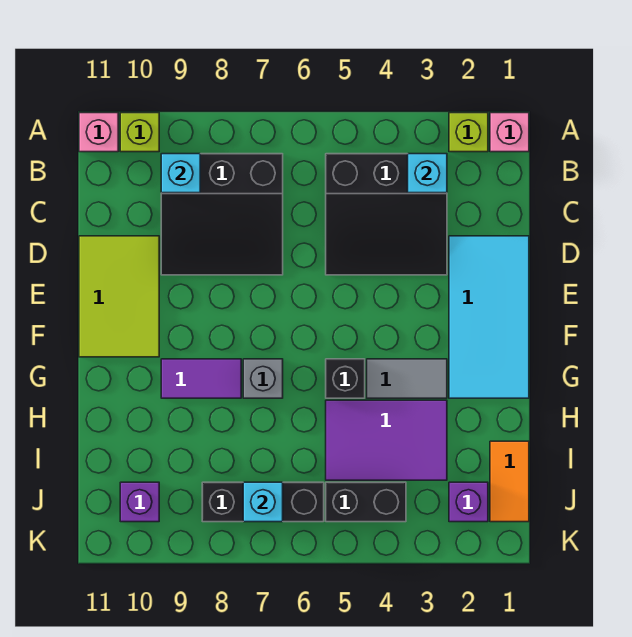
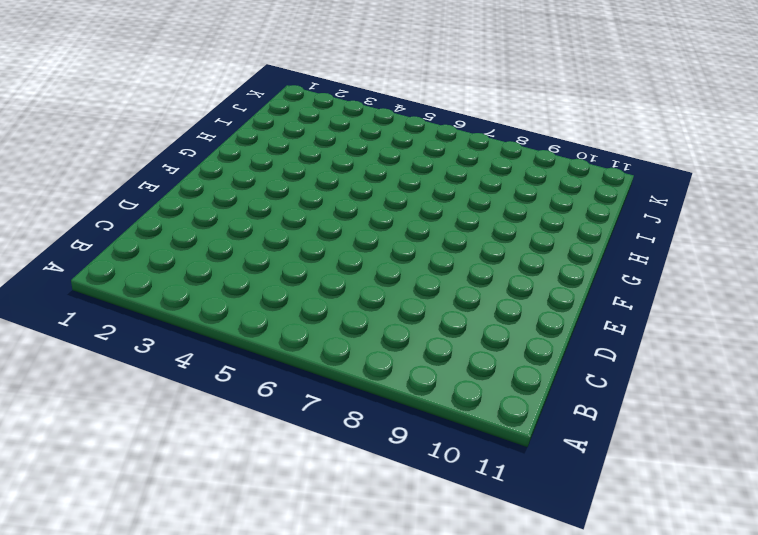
none -> pink 1x1 brick [490,113,529,152]
none -> lime 1x1 brick [449,113,488,152]
none -> lime 1x1 brick [120,113,159,152]

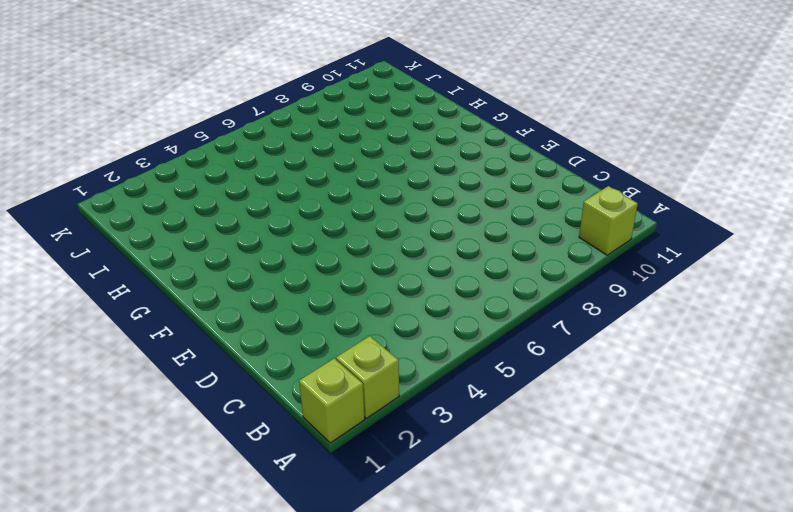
lime 1x1 brick [299,359,365,443] -> pink 1x1 brick [490,113,529,152]
none -> pink 1x1 brick [79,113,118,152]
none -> black 3x3 slope [326,154,447,275]
none -> black 3x3 slope [161,154,283,275]

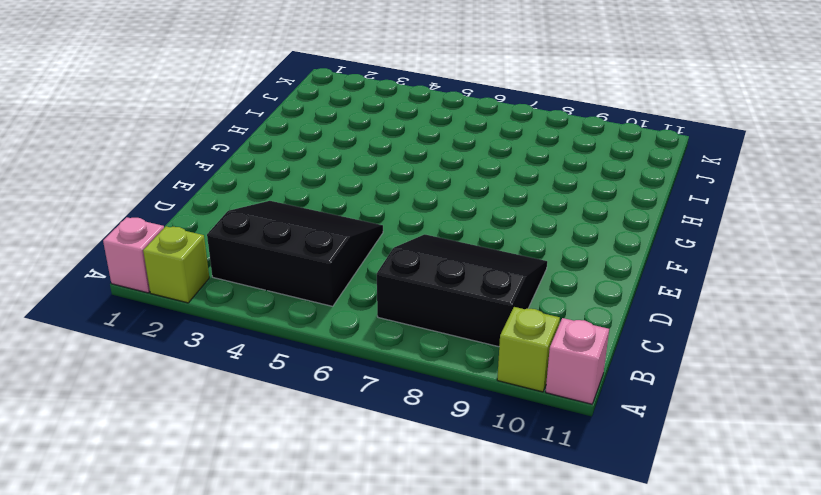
none -> cyan 2x4 tile [449,236,529,398]
none -> lime 2x3 tile [79,236,159,357]
none -> grey 1x2 tile [367,359,447,398]

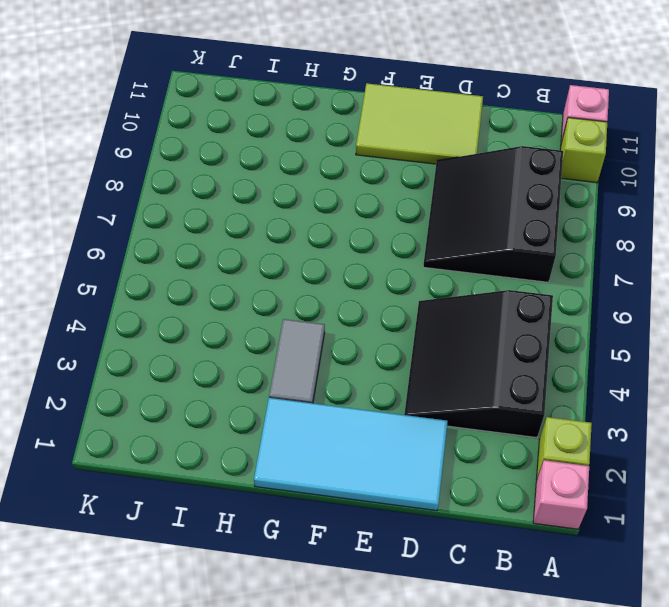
none -> black 1x1 brick [326,359,365,398]
none -> grey 1x1 brick [243,359,283,398]
none -> purple 1x2 tile [161,359,241,398]

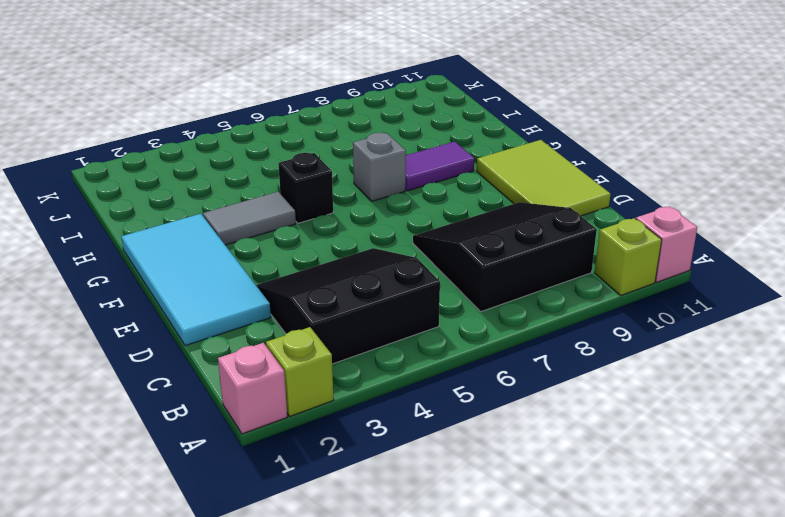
none -> purple 2x3 tile [326,400,447,480]
none -> orange 1x2 tile [490,441,529,522]
none -> purple 1x1 brick [449,482,488,522]

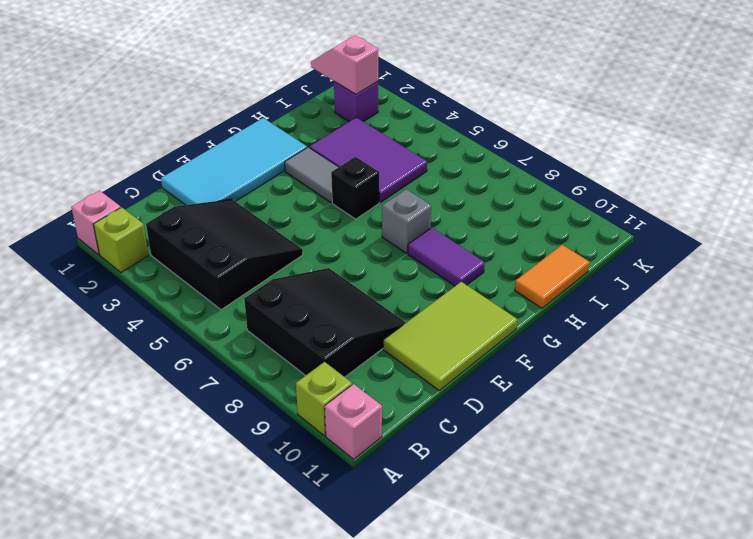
orange 1x2 tile [515,245,589,308] -> orange 1x2 tile moved to [490,441,529,522]
pink 1x2 slope [311,35,378,94] -> none
none -> black 1x2 brick [326,482,406,522]
none -> black 1x3 brick [202,482,324,522]
none -> purple 1x1 brick [120,482,159,522]

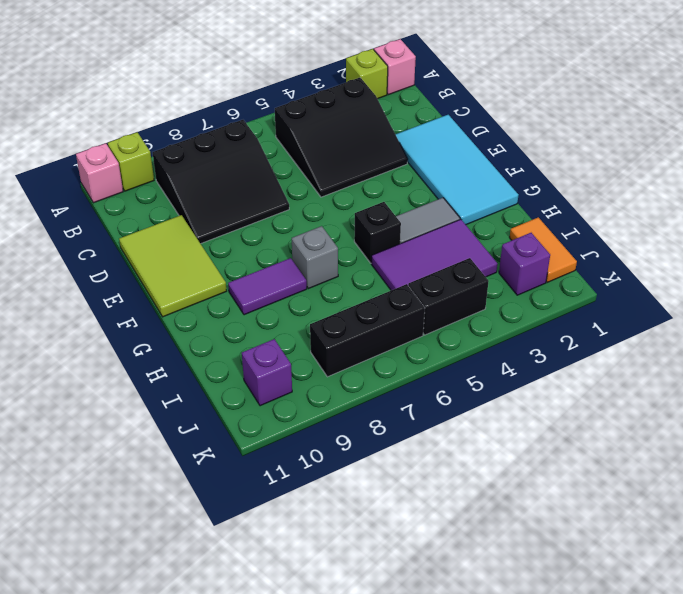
none -> cyan 1x1 brick [408,154,447,193]
none -> cyan 1x1 brick [161,154,200,193]
none -> cyan 1x1 brick [243,482,283,522]

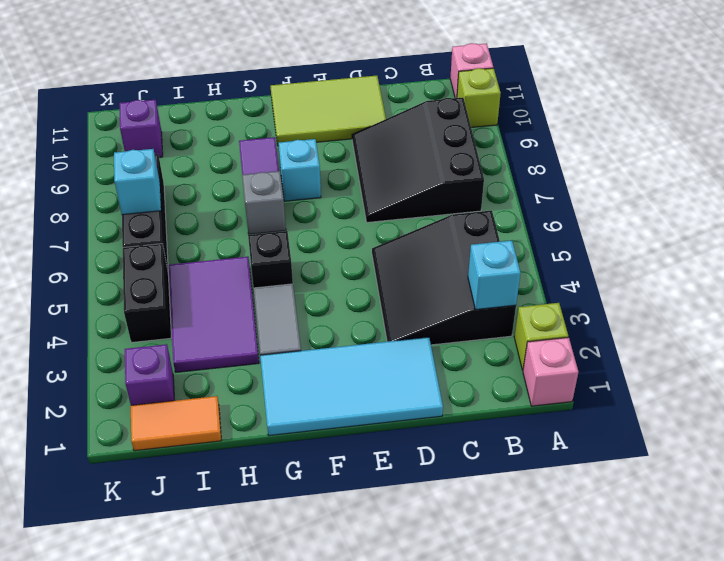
cyan 1x1 brick [279,139,321,201] -> cyan 1x1 brick moved to [161,154,200,193]

